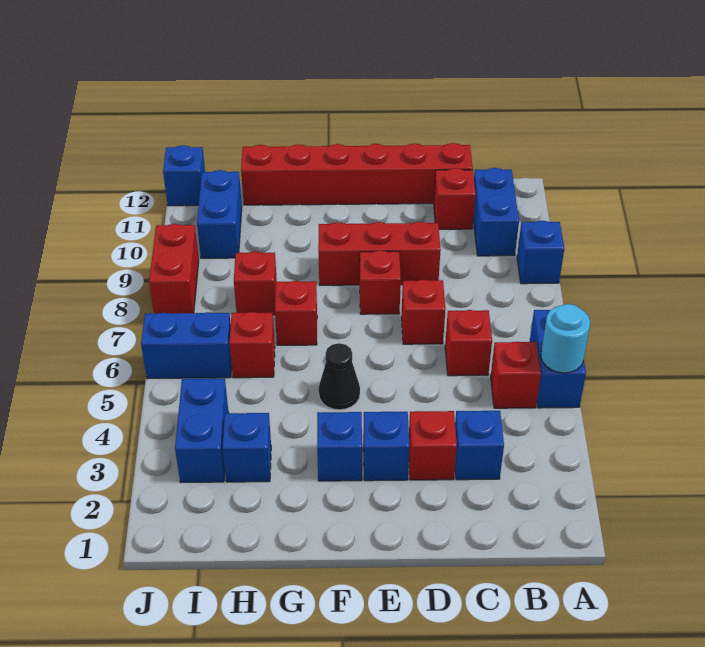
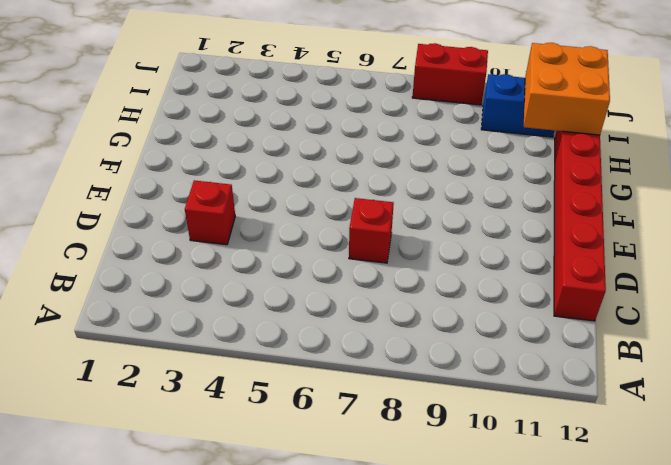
orange 2x2 brick [524,43,610,135] -> none
none -> blue 1x2 brick [530,310,586,408]
none -> blue 1x1 brick [517,221,564,284]
none -> red 1x1 brick [491,342,541,408]

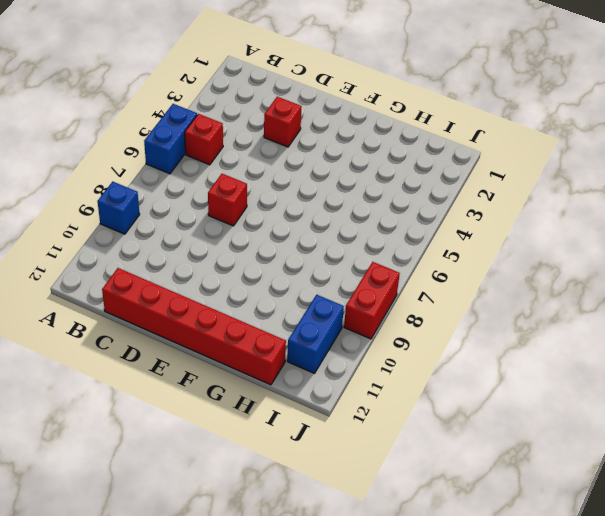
none -> blue 1x2 brick [473,168,519,256]
none -> blue 1x1 brick [455,411,504,480]
none -> red 1x1 brick [445,310,492,376]

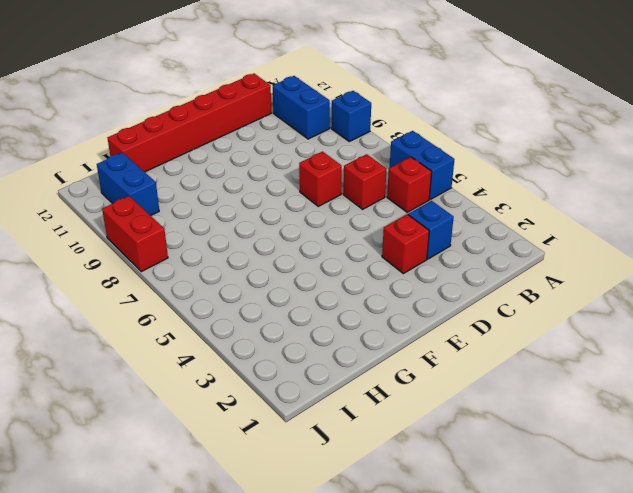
none -> red 1x1 brick [434,168,476,229]
none -> red 1x3 brick [318,222,441,285]
none -> blue 1x1 brick [363,412,410,481]

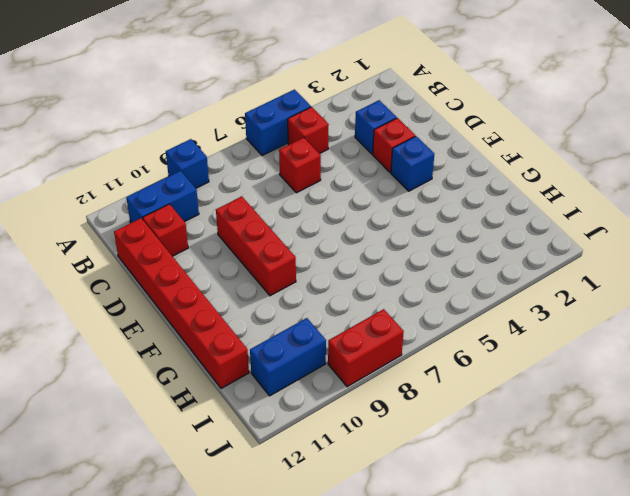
none -> red 1x1 brick [402,279,445,344]
none -> red 1x1 brick [360,250,401,314]
none -> blue 1x1 brick [317,412,362,481]

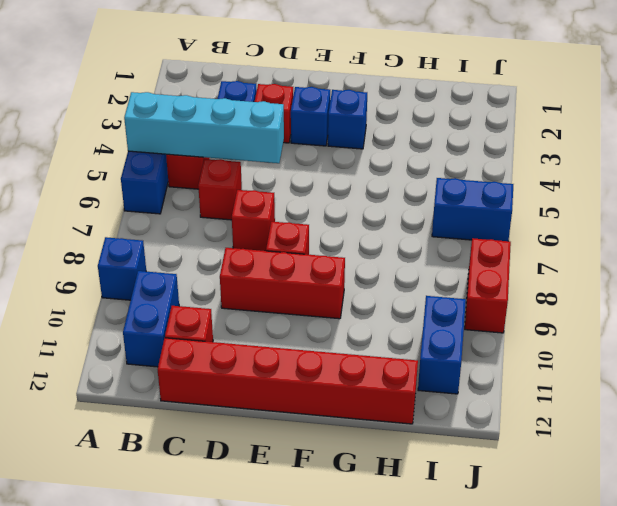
cyan 1x4 brick [124,92,284,163] -> cyan 1x1 round brick [541,304,590,373]
none -> black 1x1 cone [319,343,360,410]
none -> red 1x1 brick [275,281,317,345]
none -> blue 1x1 brick [222,413,271,482]

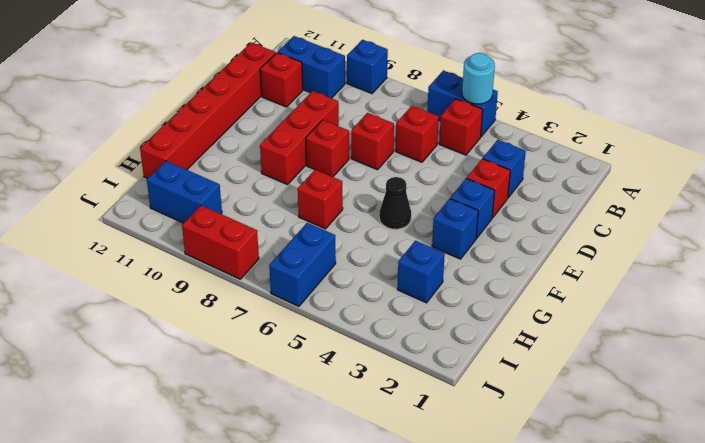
none -> red 1x1 brick [230,312,275,378]
none -> red 1x1 brick [234,251,277,315]
none -> blue 1x2 brick [175,378,229,482]

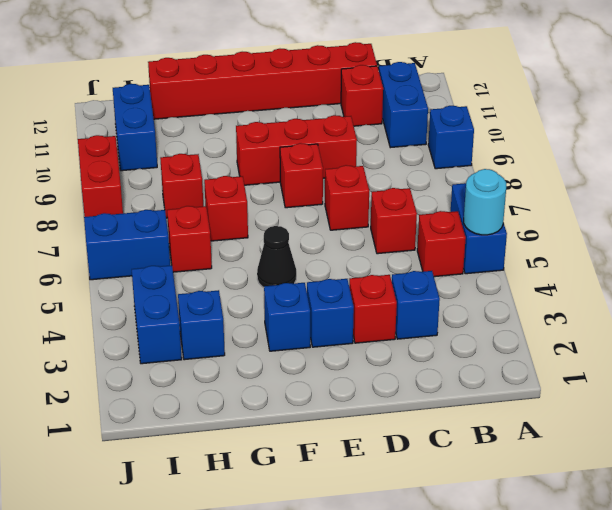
none -> blue 1x1 brick [163,145,205,206]

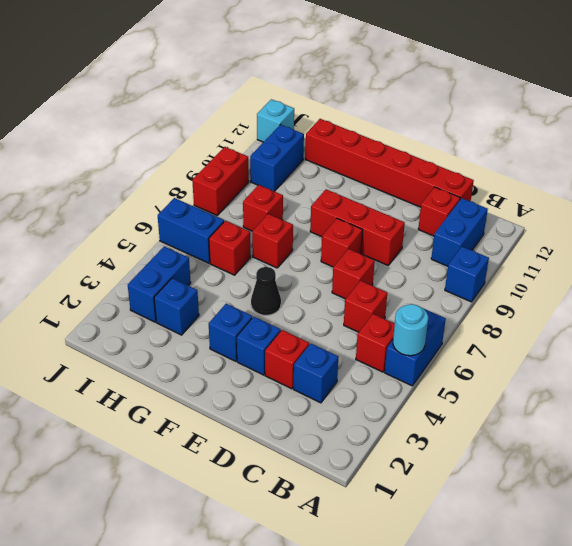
cyan 1x1 brick [257,99,294,142] -> blue 1x1 brick [163,145,205,206]

